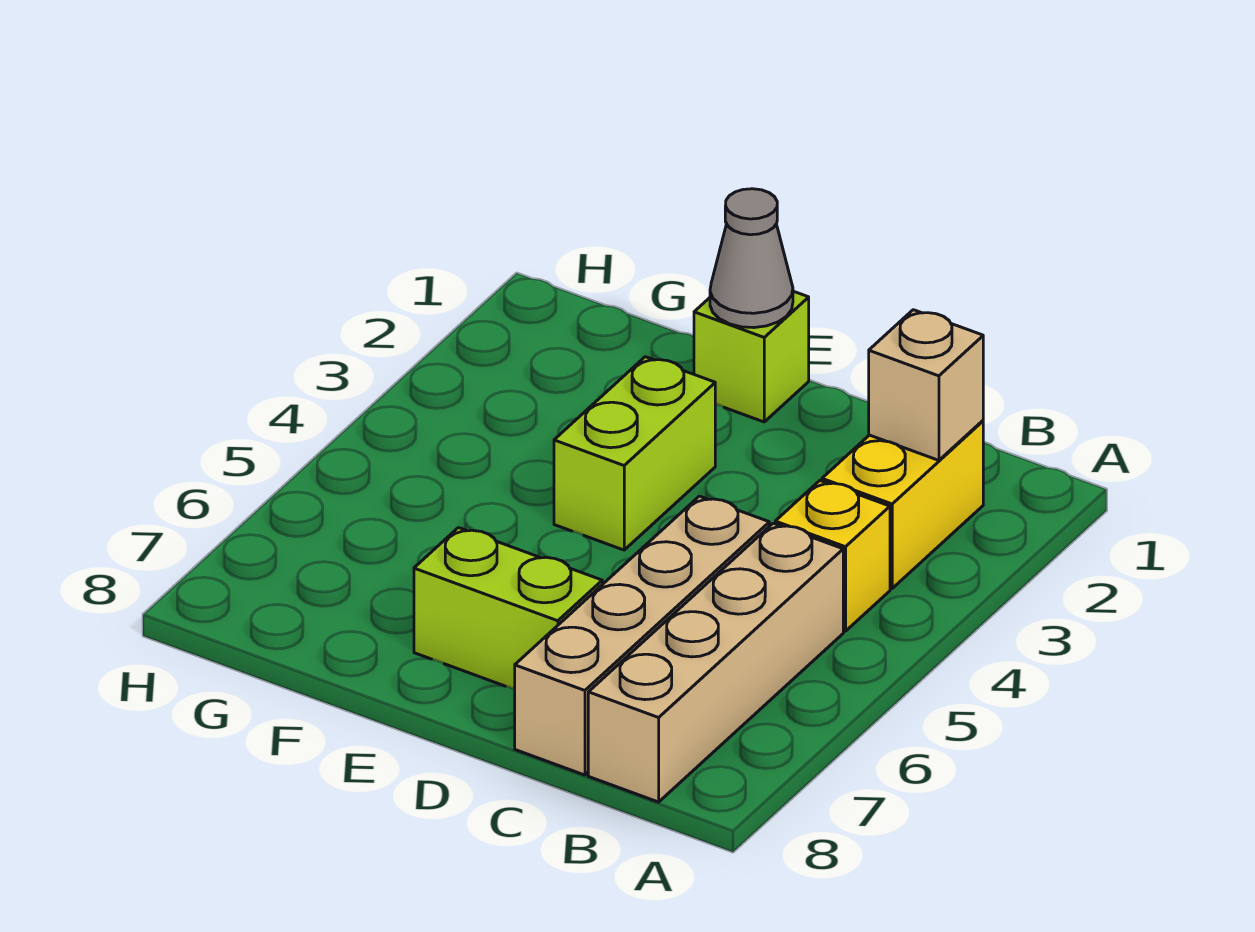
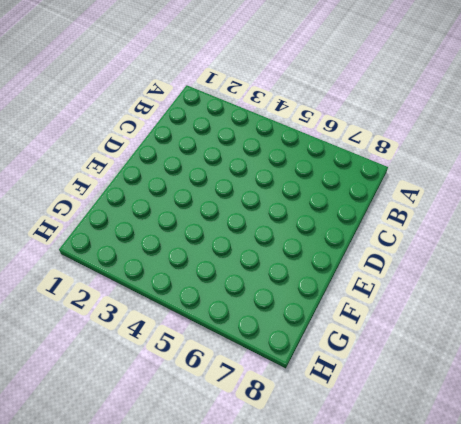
none -> yellow 1x2 brick [822,421,983,588]
none -> yellow 1x1 brick [775,481,890,631]

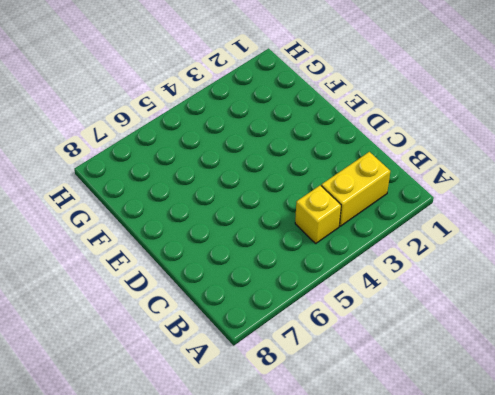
none -> tan 1x4 brick [588,523,843,802]
none -> tan 1x4 brick [515,496,769,775]

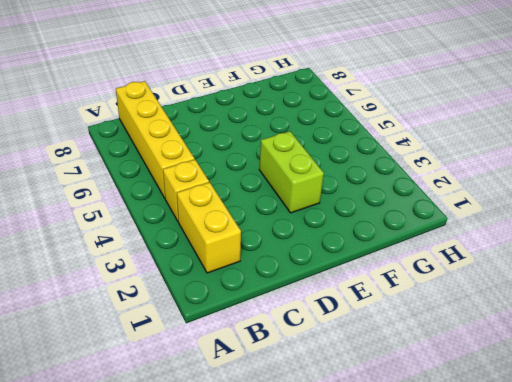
yellow 1x4 brick [116,81,195,198] -> tan 1x4 brick [588,523,843,802]
none -> tan 1x4 brick [515,496,769,775]
none -> lime 1x2 brick [414,528,602,689]

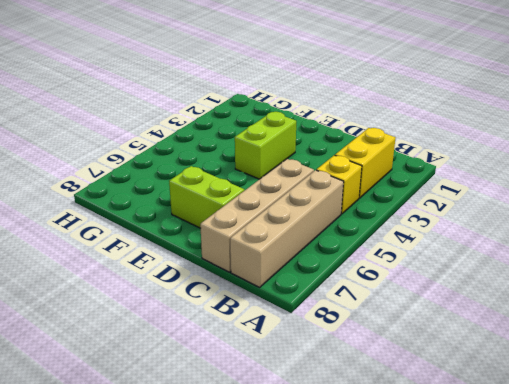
none -> lime 1x1 brick [694,291,809,422]
none -> tan 1x1 brick [869,310,983,460]

